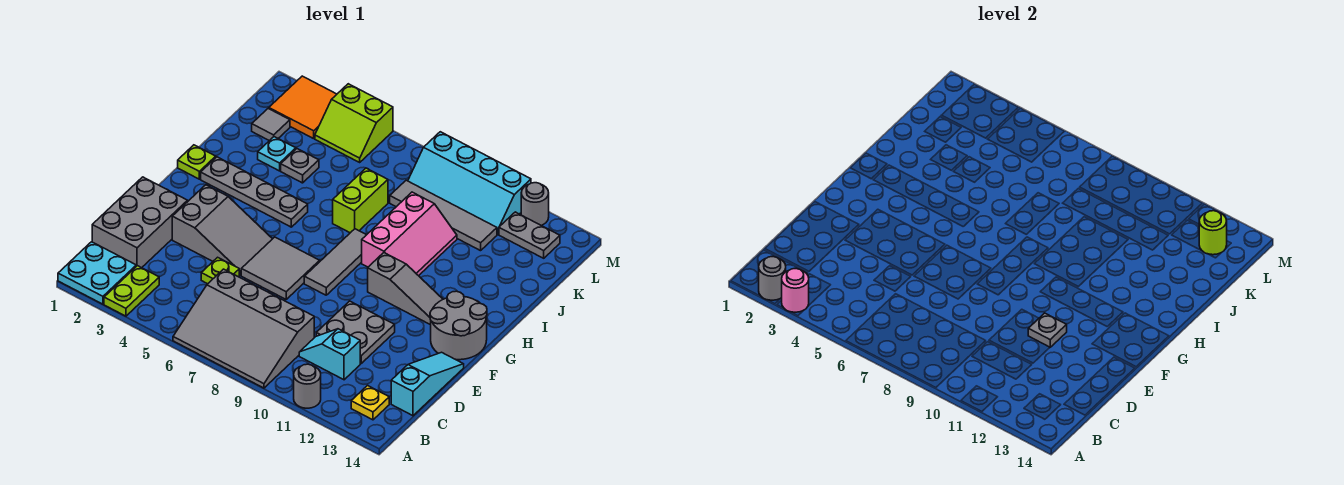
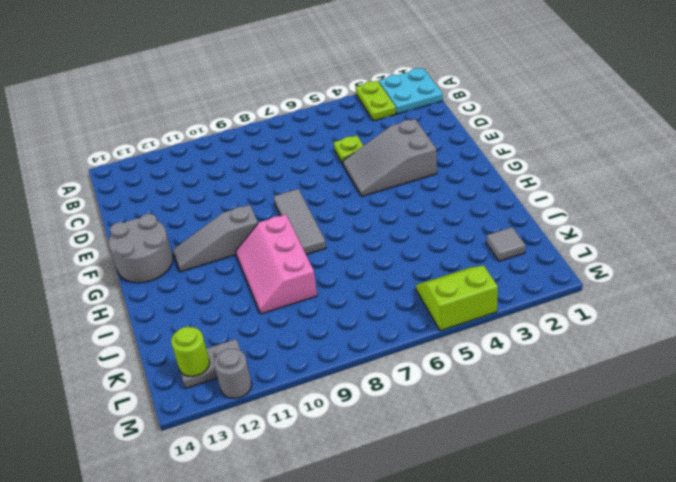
none -> grey 3x4 slope [173,269,314,388]
none -> grey 1x1 round brick [294,364,321,408]
none -> yellow 1x1 plate [351,386,389,420]
none -> grey 2x3 brick [92,177,188,268]

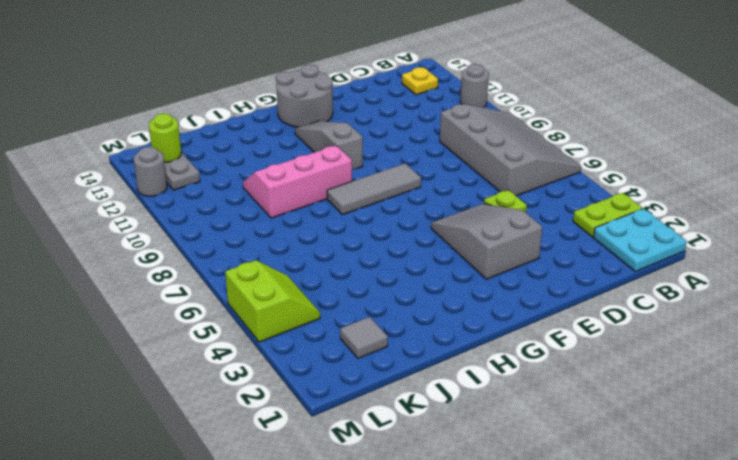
none -> grey 2x3 brick [92,177,188,268]
none -> cyan 1x2 slope [299,329,360,380]
none -> cyan 1x3 slope [391,352,464,416]
none -> grey 2x2 plate [316,301,395,363]

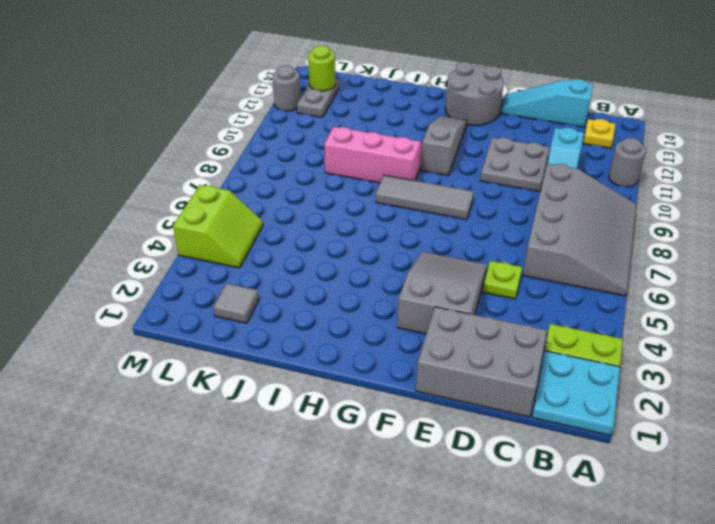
none -> grey 2x2 tile [241,237,320,299]
none -> lime 1x1 plate [178,145,216,179]
none -> grey 1x4 plate [201,157,308,227]
none -> lime 1x2 brick [333,168,388,233]

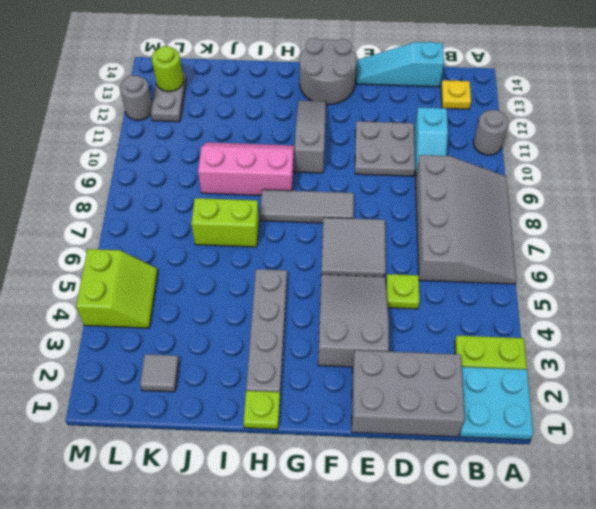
none -> cyan 1x1 plate [258,137,296,171]
none -> grey 1x1 plate [281,149,319,183]
none -> grey 1x4 tile [390,180,497,251]
none -> orange 2x2 tile [269,76,337,139]

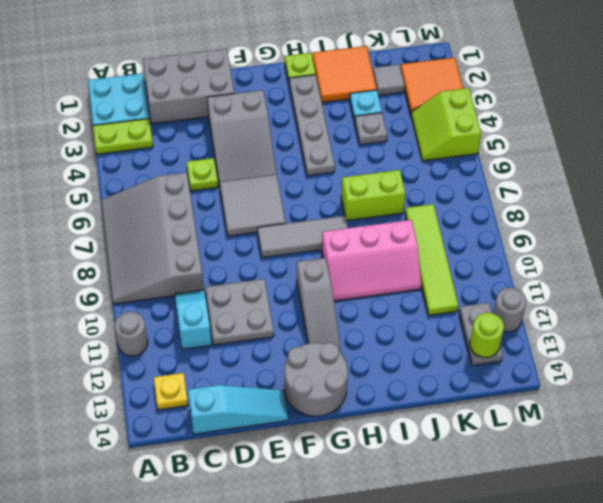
orange 2x2 tile [313,46,377,102] -> none
lime 1x4 tile [405,204,458,315] -> grey 1x4 tile [390,180,497,251]
none -> cyan 2x4 slope [408,132,531,234]
none -> grey 1x1 round brick [759,257,786,300]
none -> pink 1x1 round brick [782,269,809,312]
none -> grey 1x1 plate [1028,313,1067,347]

